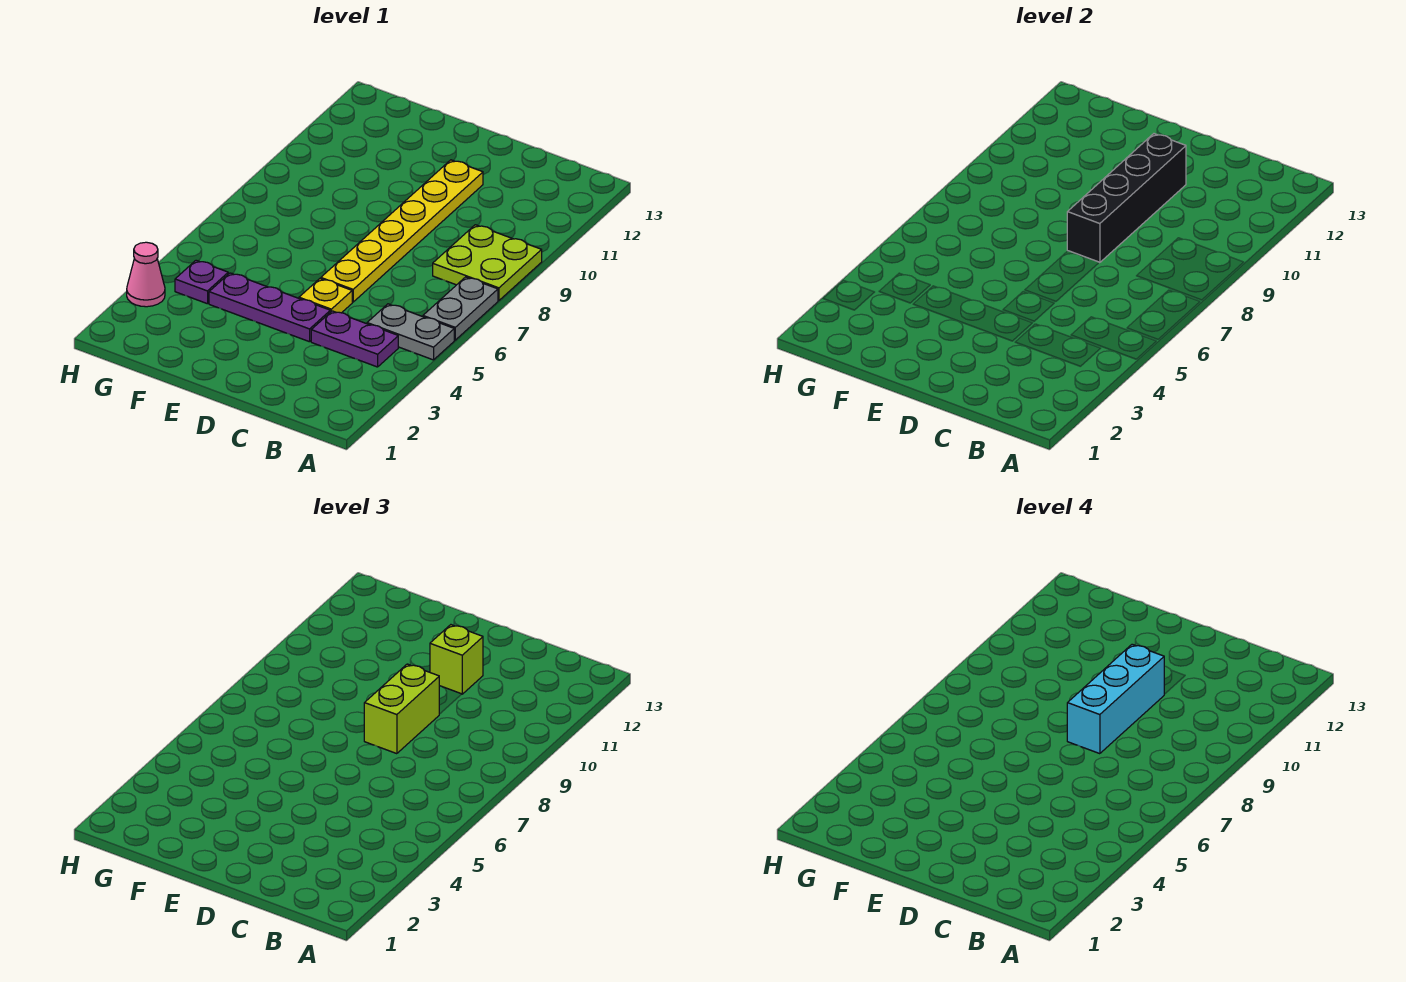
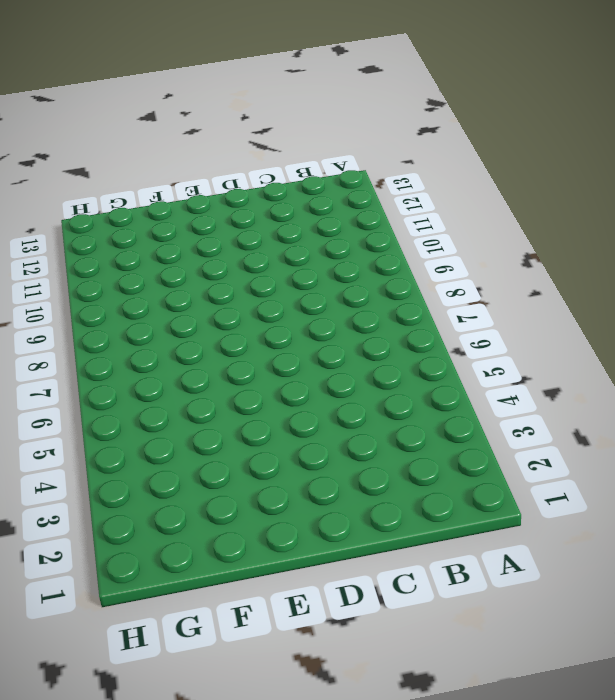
none -> grey 1x2 plate [367,304,454,360]
none -> grey 1x2 plate [423,277,498,340]
none -> lime 2x2 plate [433,225,542,301]

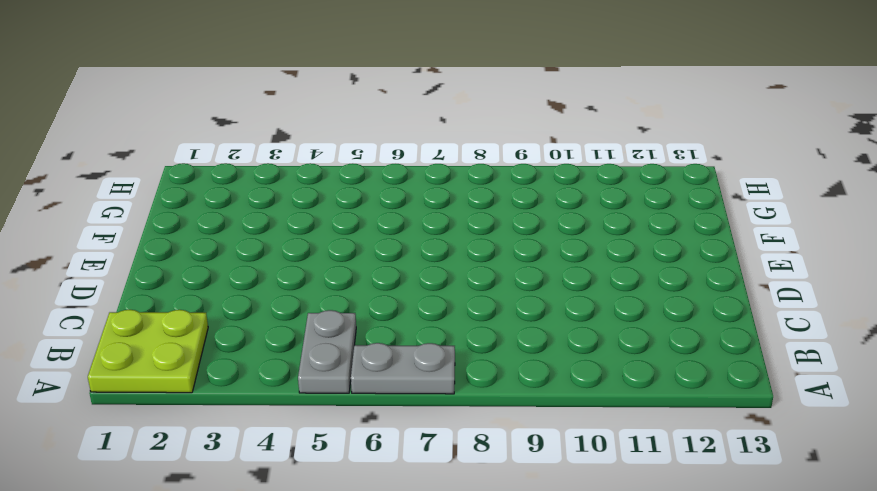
lime 2x2 plate [88,310,208,393] -> lime 2x2 plate moved to [433,225,542,301]
none -> purple 1x2 plate [311,311,398,367]
none -> purple 1x3 plate [209,273,330,342]
none -> yellow 1x1 plate [299,279,352,313]

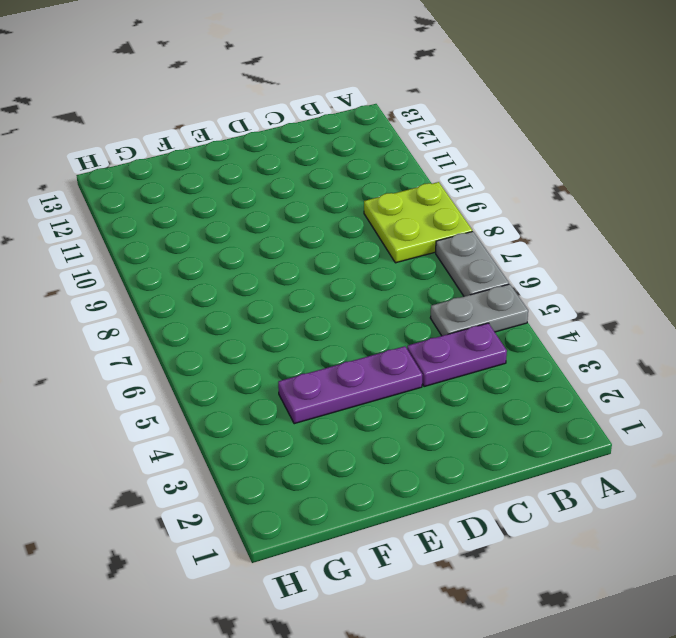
none -> yellow 1x1 plate [299,279,352,313]
none -> yellow 1x6 plate [321,160,483,302]
none -> purple 1x1 plate [175,260,228,304]

